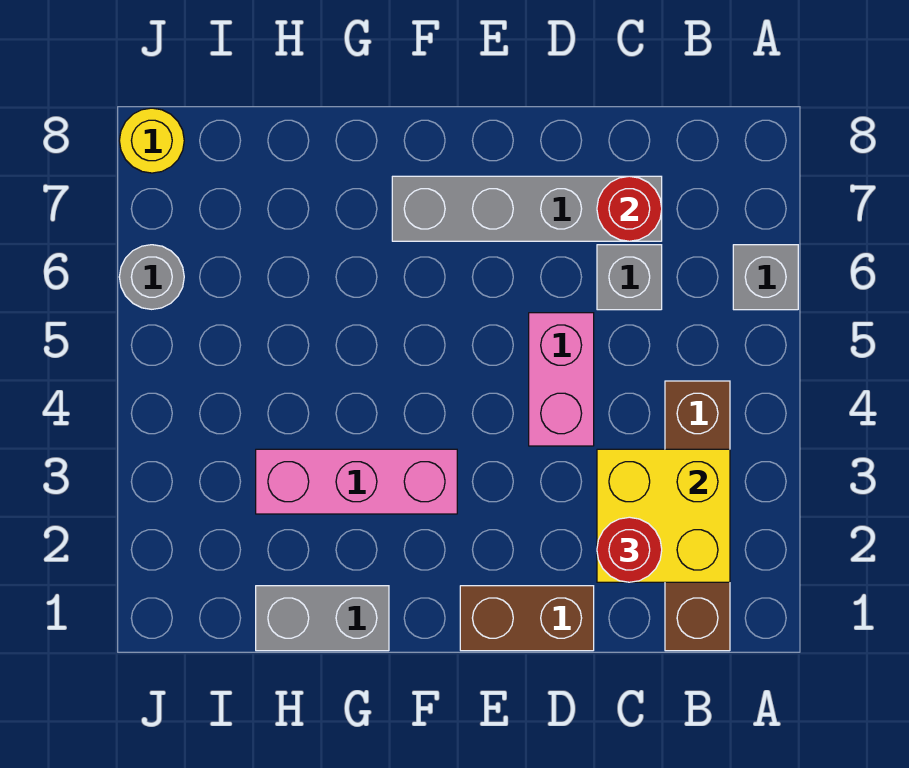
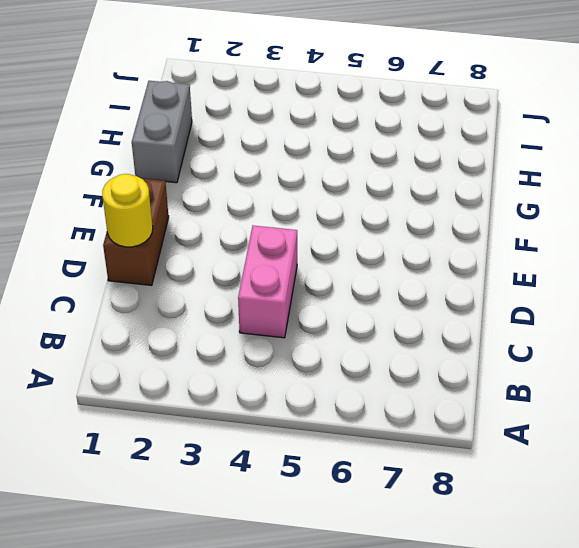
pink 1x2 brick [238,226,297,338] -> pink 1x2 brick turned to [529,313,594,446]
yellow 1x1 round brick [102,174,153,247] -> yellow 1x1 round brick moved to [119,108,184,173]
none -> grey 1x1 brick [733,245,798,310]
none -> brown 1x4 brick [665,381,730,651]
none -> grey 1x1 brick [597,245,662,310]

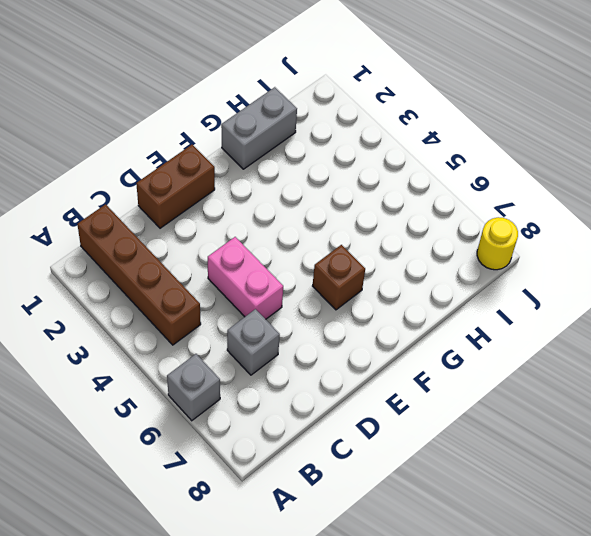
brown 1x1 brick [313,245,365,310] -> none
none -> grey 1x4 brick [392,176,662,241]
none -> pink 1x3 brick [256,449,457,514]
none -> grey 1x1 round brick [119,245,184,309]

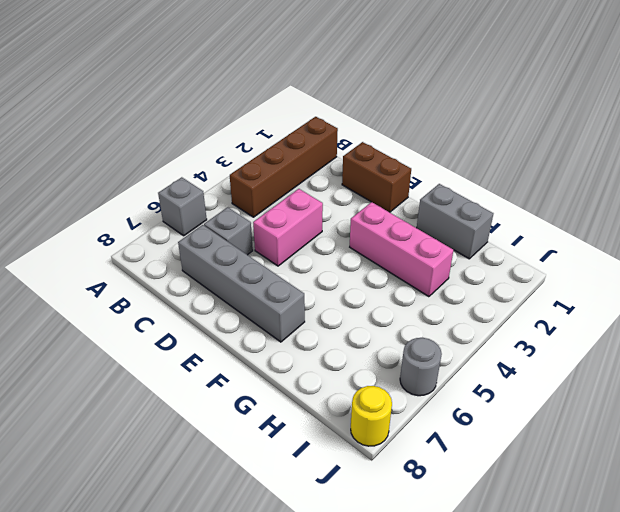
none -> yellow 2x2 brick [597,449,730,582]
none -> red 1x1 round brick [597,176,662,241]
none -> red 1x1 round brick [597,517,662,582]

